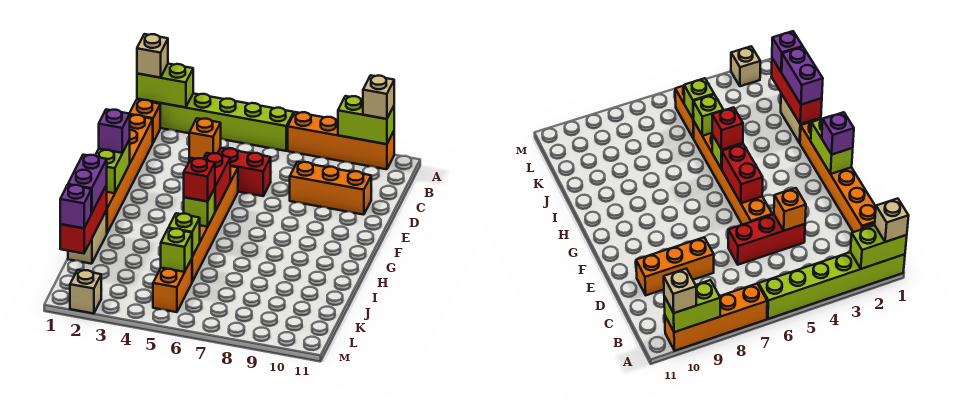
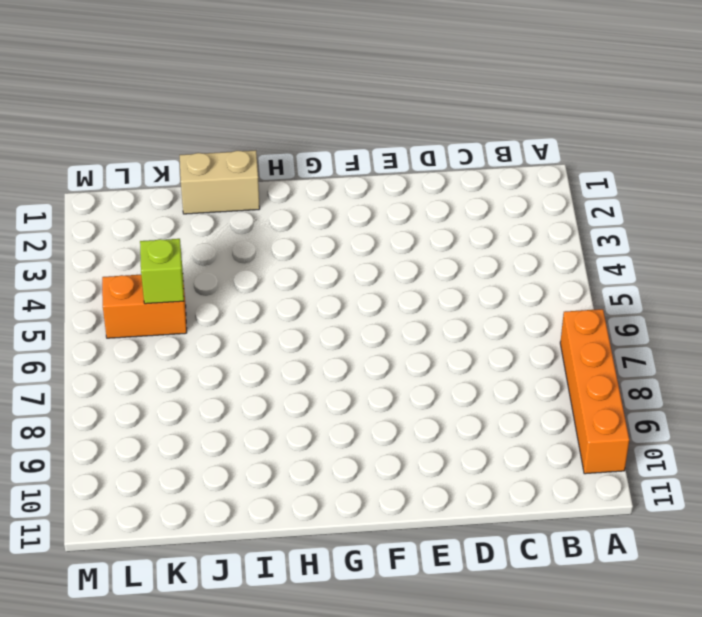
none -> lime 1x6 brick [137,93,294,151]
none -> orange 1x1 brick [129,100,160,143]
none -> orange 1x6 brick [107,115,153,233]

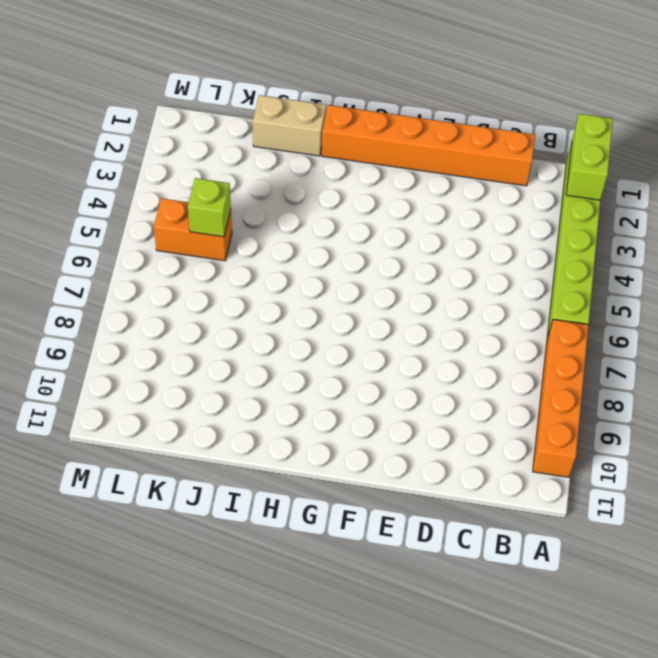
none -> orange 1x1 brick [129,100,160,143]
none -> red 1x3 brick [189,148,271,196]
none -> orange 1x3 brick [290,162,371,215]

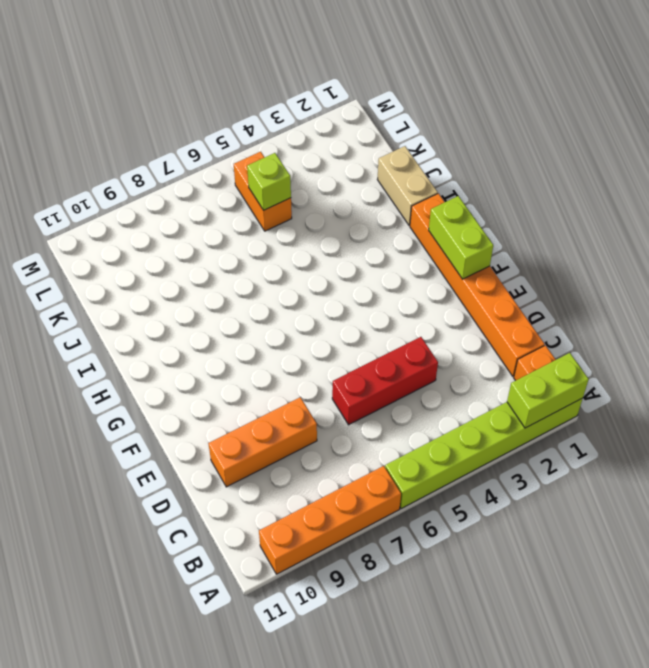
none -> orange 1x6 brick [192,166,238,282]
none -> tan 1x1 brick [70,270,101,314]
none -> lime 1x2 brick [338,96,394,144]

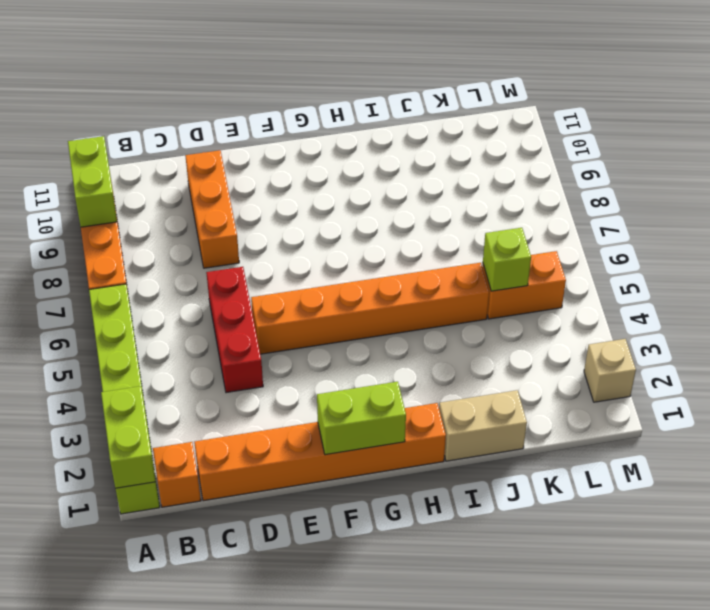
none -> orange 1x1 brick [189,118,221,159]
none -> red 1x2 brick [204,153,230,211]
none -> lime 1x1 brick [184,188,215,227]

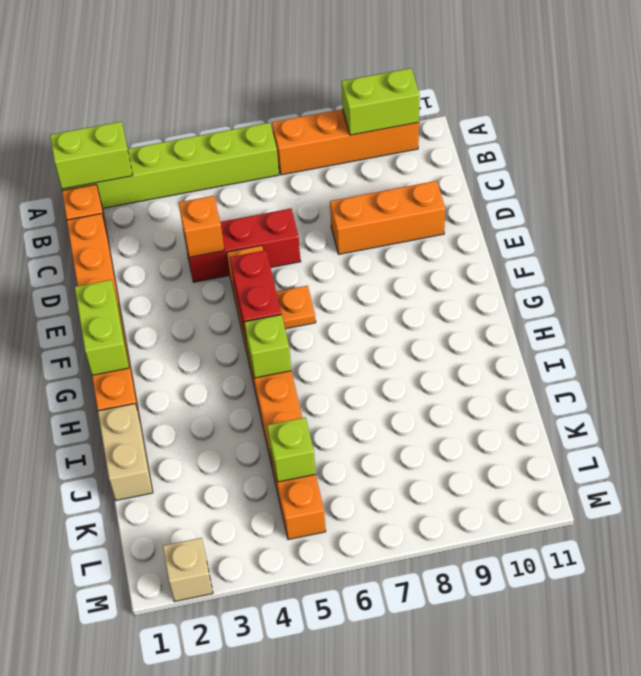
orange 1x1 plate [276,286,316,329] -> none
none -> red 1x3 brick [60,185,107,254]
none -> lime 1x1 brick [169,213,200,257]
none -> tan 1x1 brick [137,34,168,78]

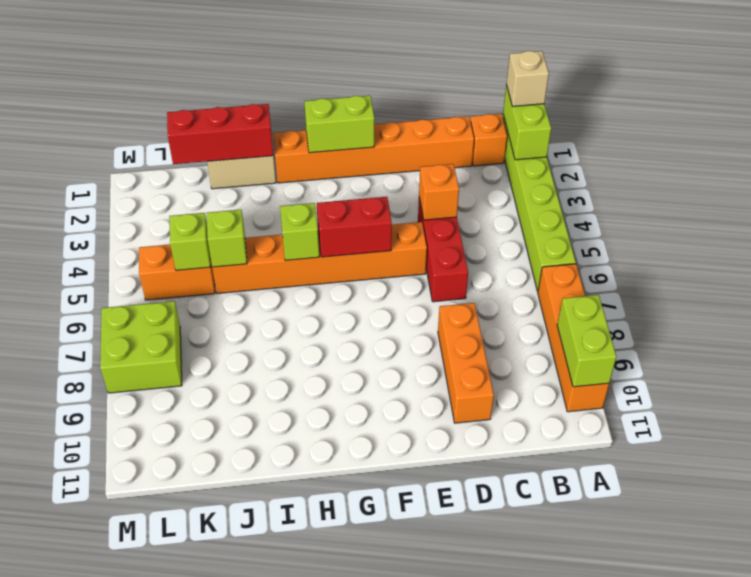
lime 2x2 brick [100,301,182,393] -> none
none -> tan 1x1 brick [70,270,101,314]
none -> tan 1x1 brick [363,75,394,119]
none -> purple 1x1 brick [99,109,130,153]

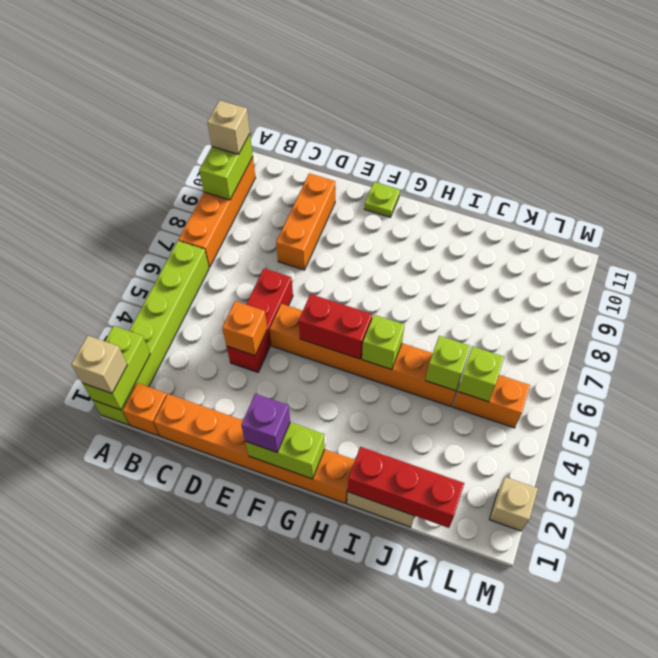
lime 1x1 plate [364,182,400,217] -> none
none -> red 1x1 brick [184,158,215,202]
none -> purple 1x2 brick [68,155,107,213]
none -> purple 1x1 brick [60,185,91,228]

